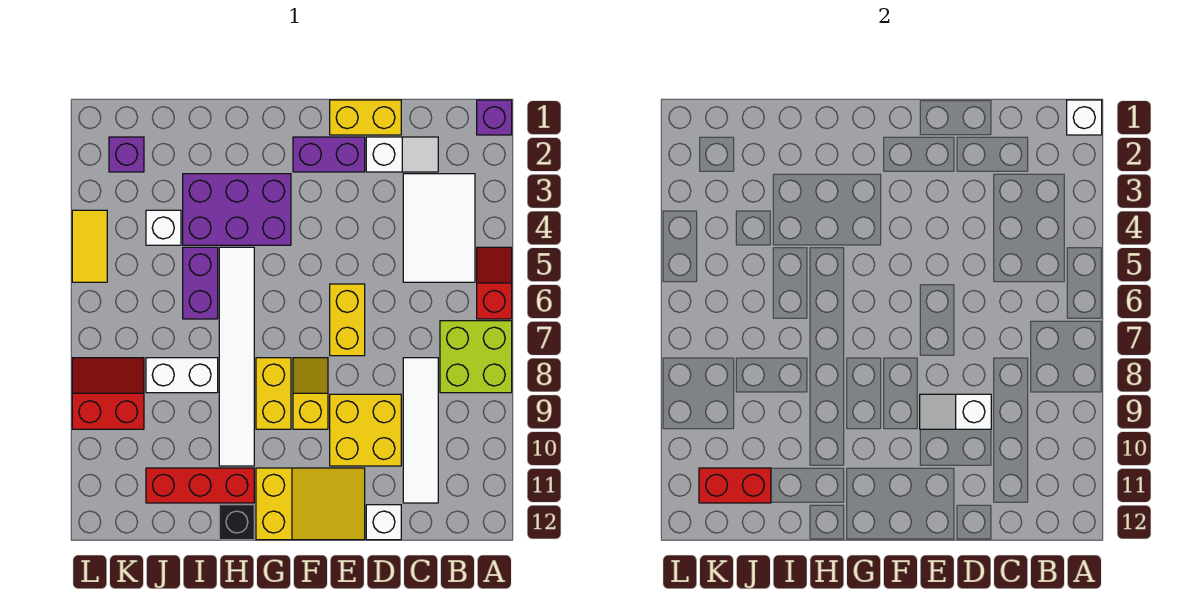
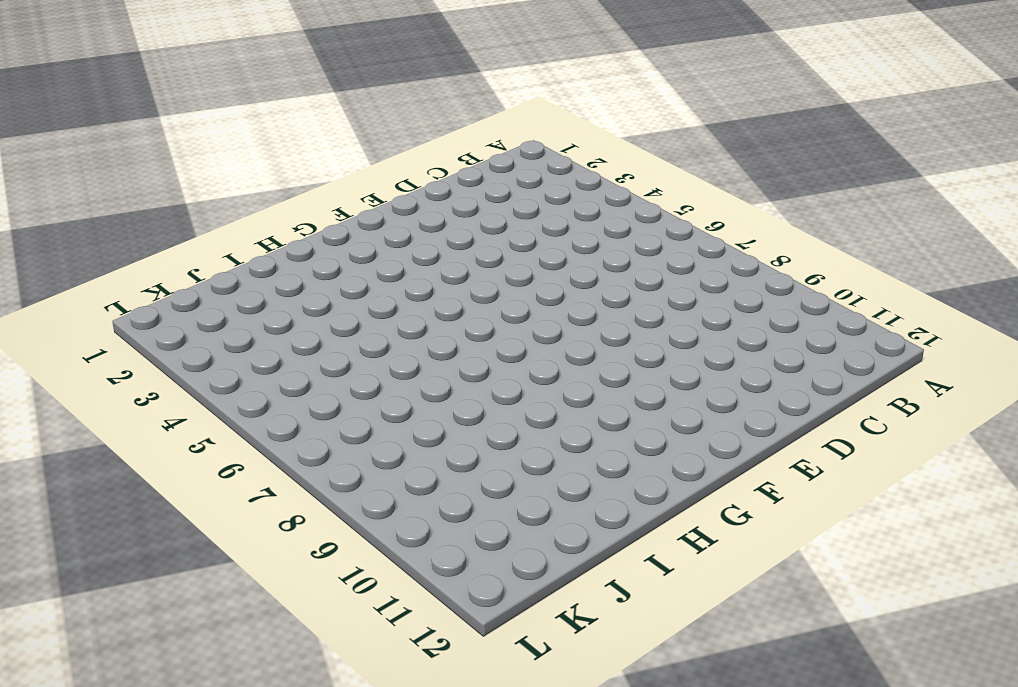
none -> purple 1x1 brick [477,100,512,135]
none -> red 1x2 slope [477,247,512,319]
none -> lime 2x2 brick [440,321,512,393]

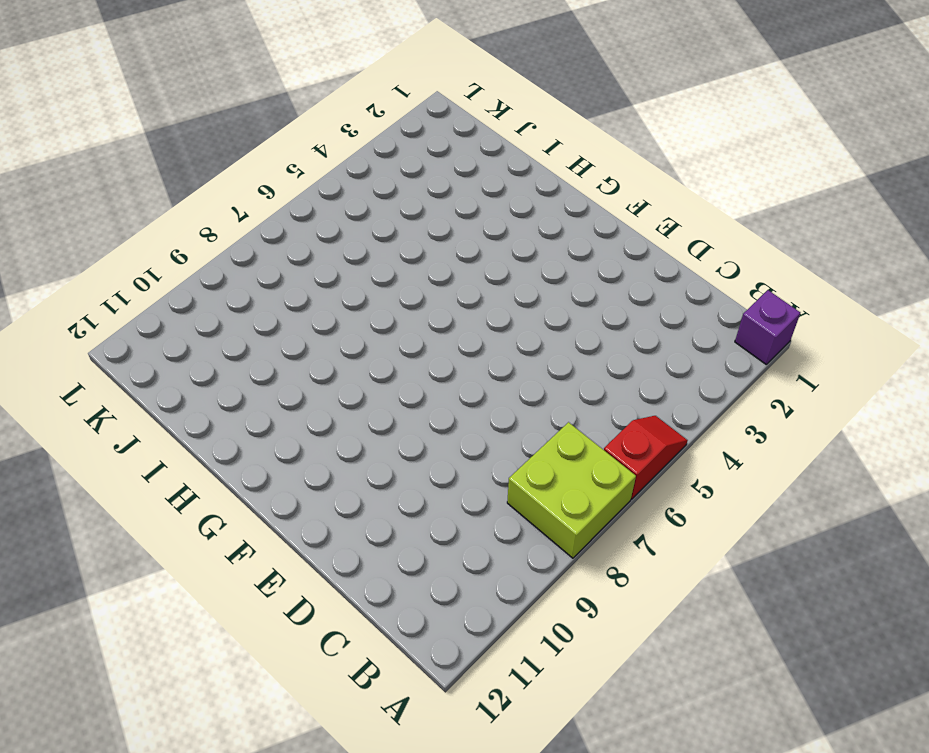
none -> white 2x3 tile [403,174,475,282]
none -> white 1x2 slope [366,137,438,172]
none -> white 1x4 tile [403,358,438,503]

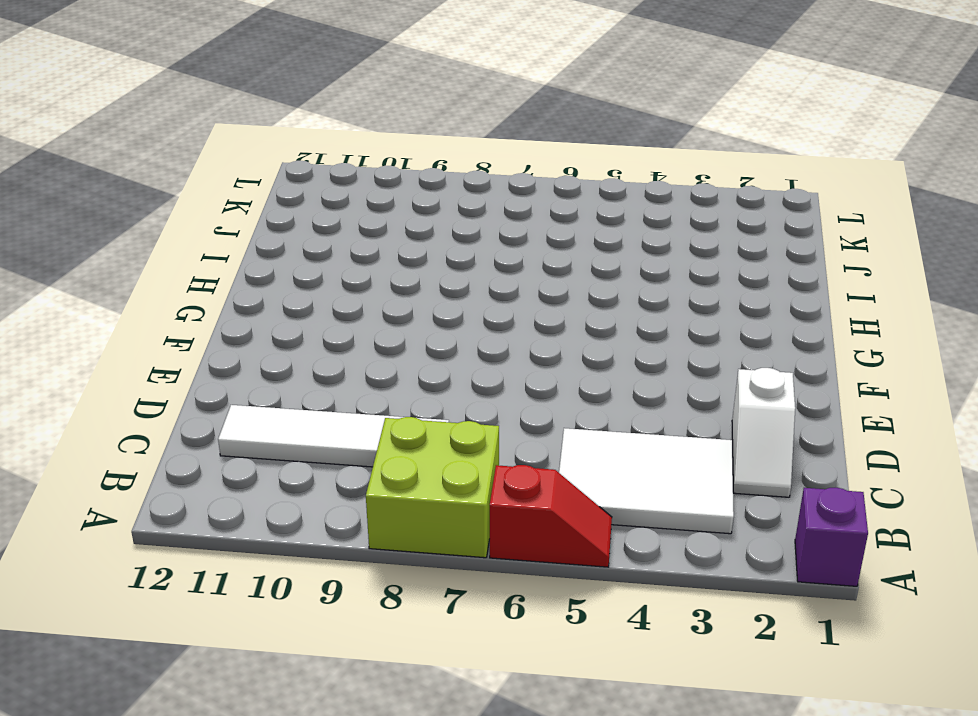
none -> yellow 1x2 brick [330,100,401,135]
none -> yellow 2x2 brick [330,394,401,466]
none -> white 1x1 brick [366,505,401,540]

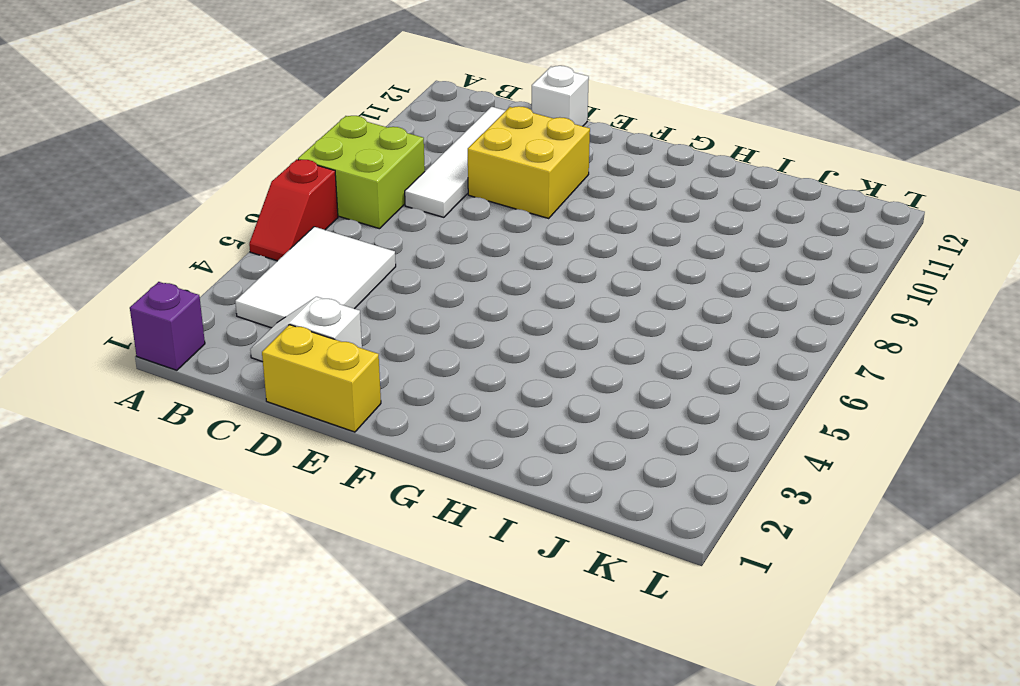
none -> purple 1x2 brick [293,137,365,172]
none -> yellow 1x2 brick [330,284,365,356]
none -> yellow 2x3 slope [256,468,365,540]

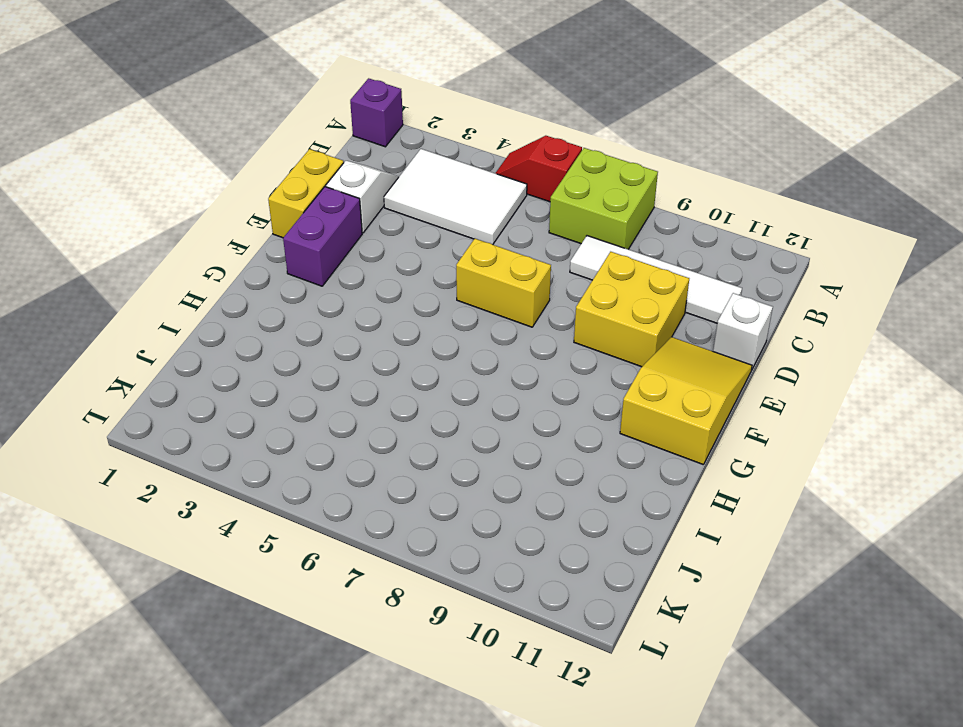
none -> yellow 1x2 slope [293,358,328,429]
none -> purple 2x3 brick [183,174,291,245]
none -> yellow 1x2 brick [256,358,291,429]

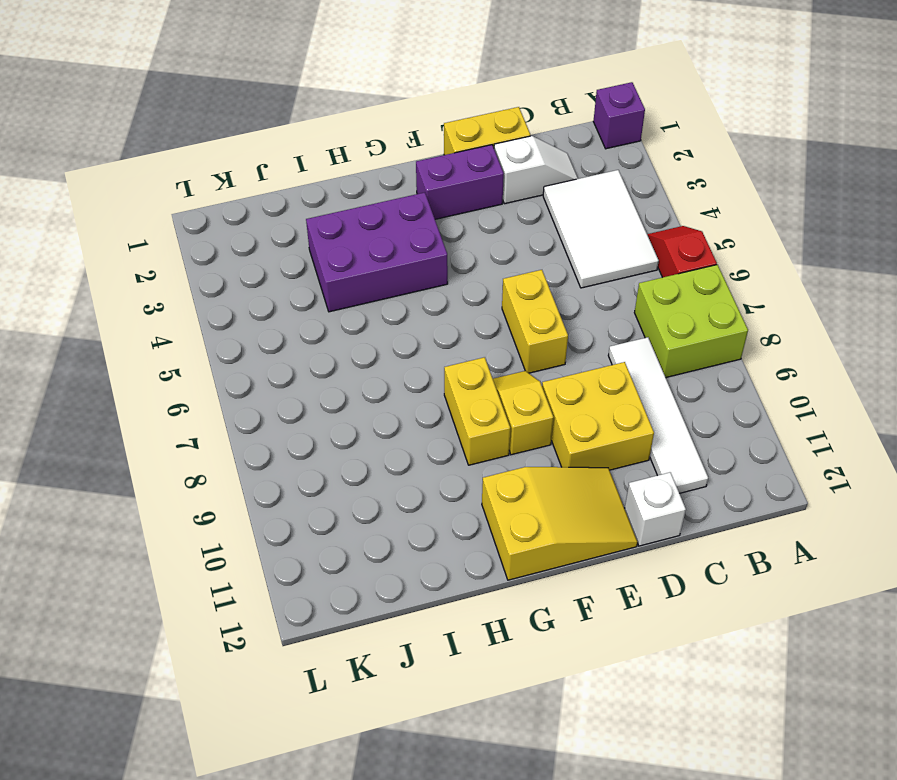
none -> white 1x6 tile [219,247,254,466]
none -> red 1x3 brick [146,468,254,503]
none -> black 1x1 brick [219,505,254,540]

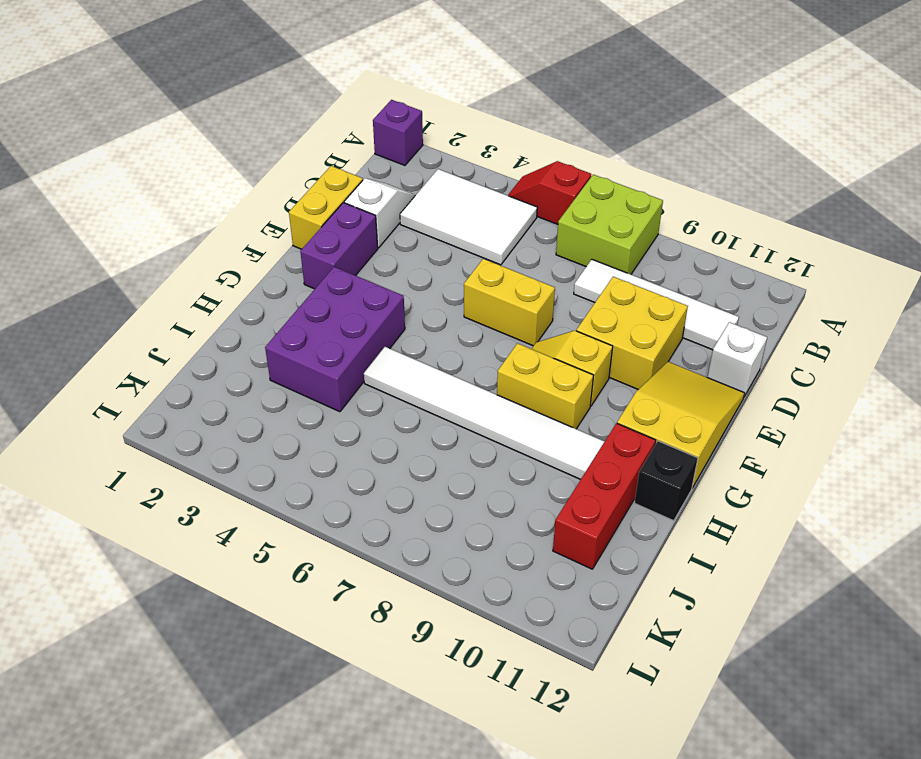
none -> purple 1x2 brick [183,247,218,319]
none -> white 1x2 brick [146,358,218,393]
none -> white 1x1 brick [146,210,181,245]

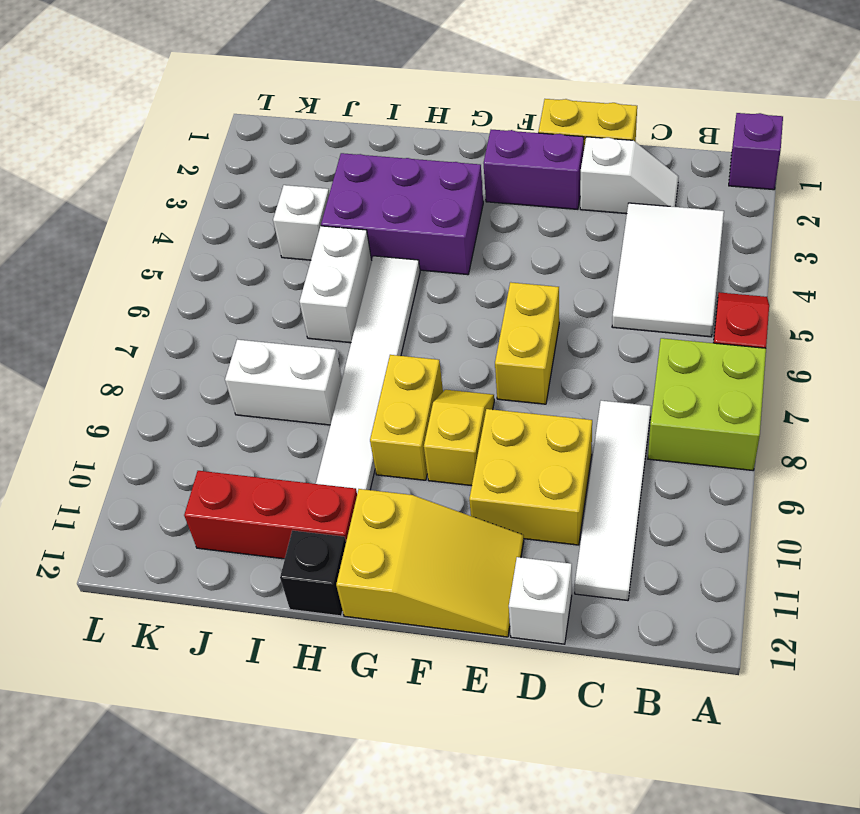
white 1x2 brick [300,226,372,343] -> purple 1x2 brick [183,247,218,319]
none -> purple 1x1 brick [109,137,144,172]
none -> red 2x2 slope [72,358,144,429]
none -> yellow 1x2 tile [72,210,107,282]

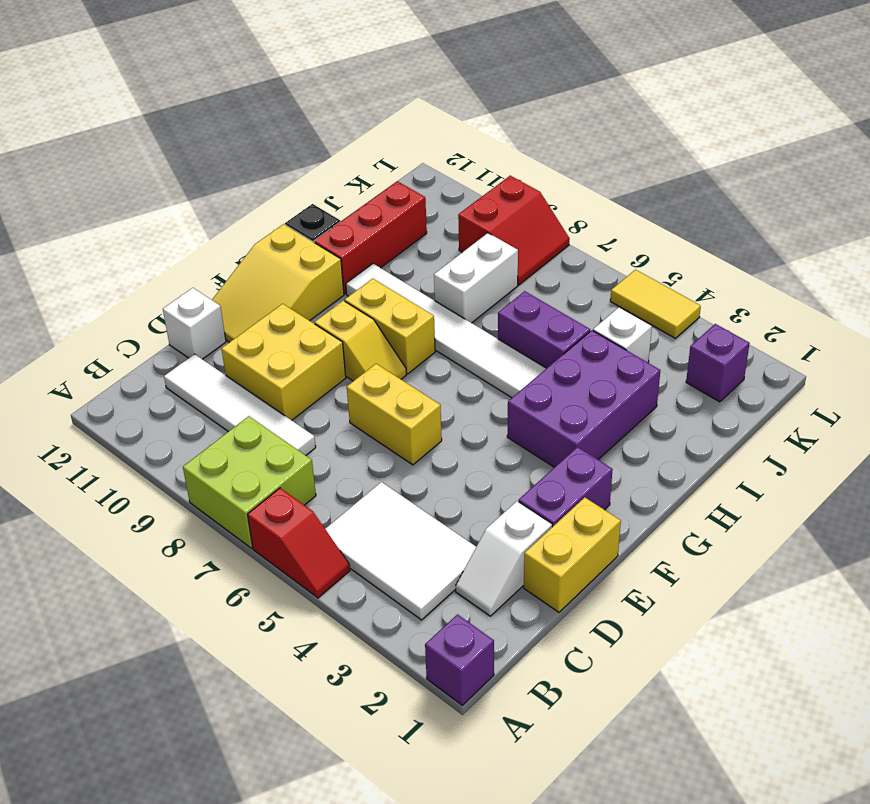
none -> white 1x1 brick [1067,100,1102,135]
none -> white 1x2 slope [920,394,991,429]
none -> red 1x2 brick [699,468,771,503]

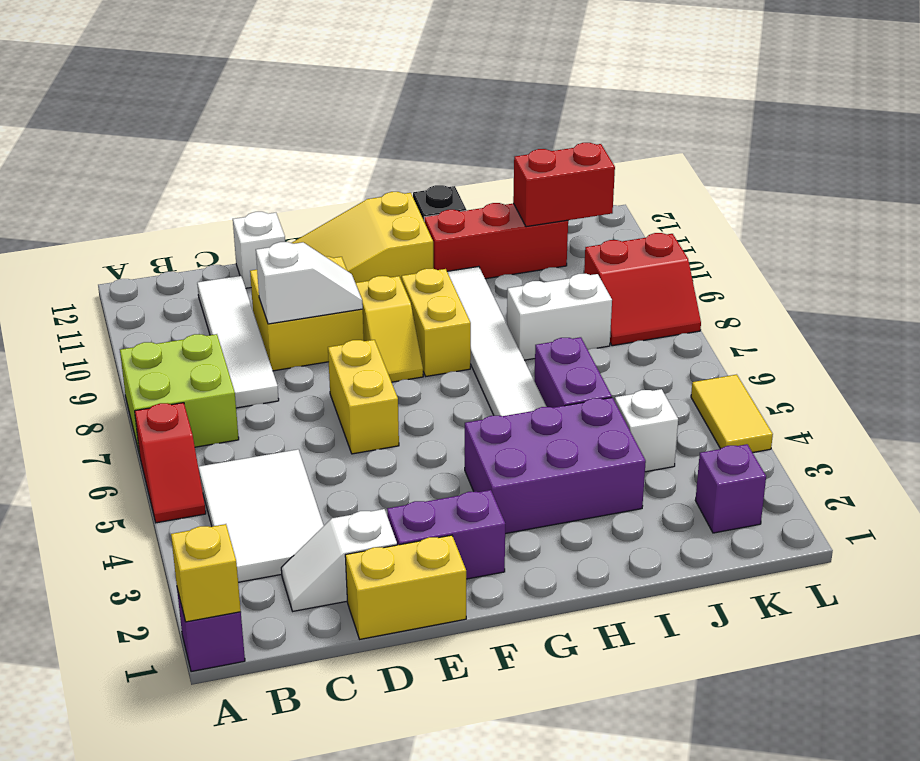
yellow 1x1 brick [171,524,241,622] -> white 1x1 brick [1067,100,1102,135]

